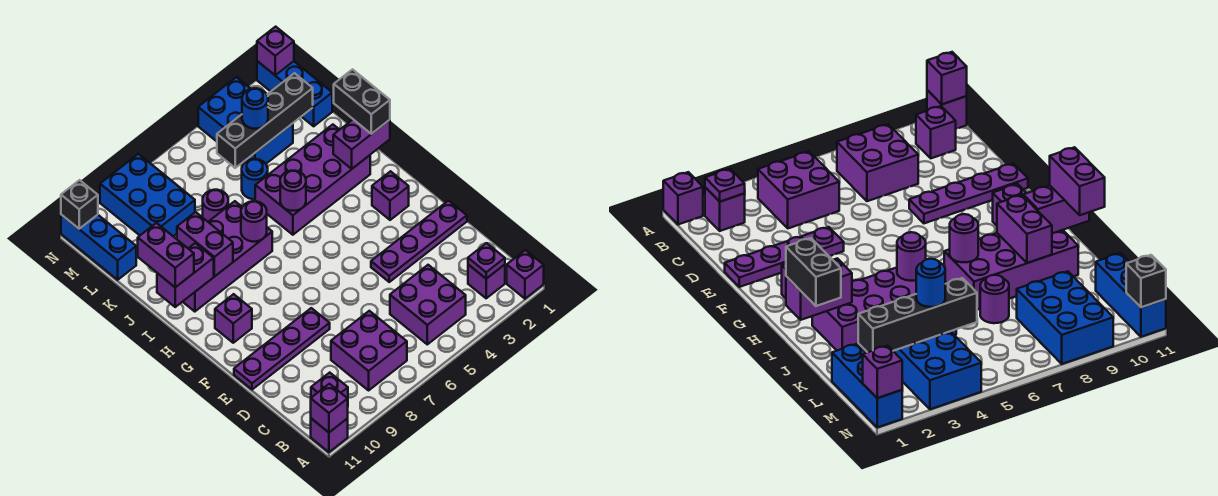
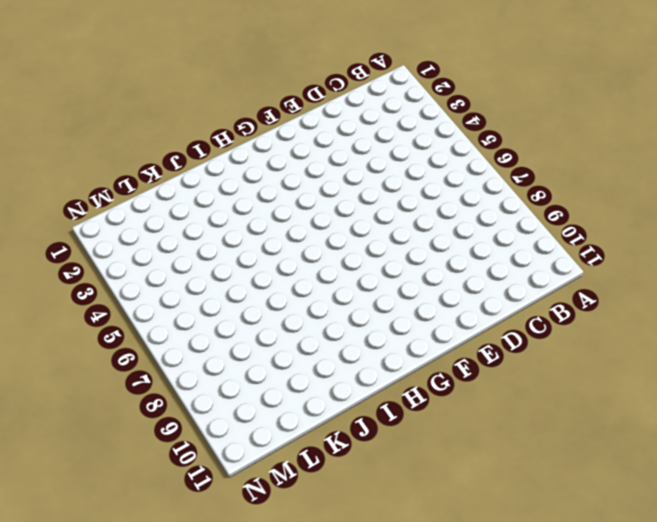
none -> purple 1x1 brick [507,250,544,299]
none -> purple 1x1 brick [311,418,348,452]
none -> purple 1x1 brick [468,264,505,298]
none -> purple 2x2 brick [390,265,466,344]

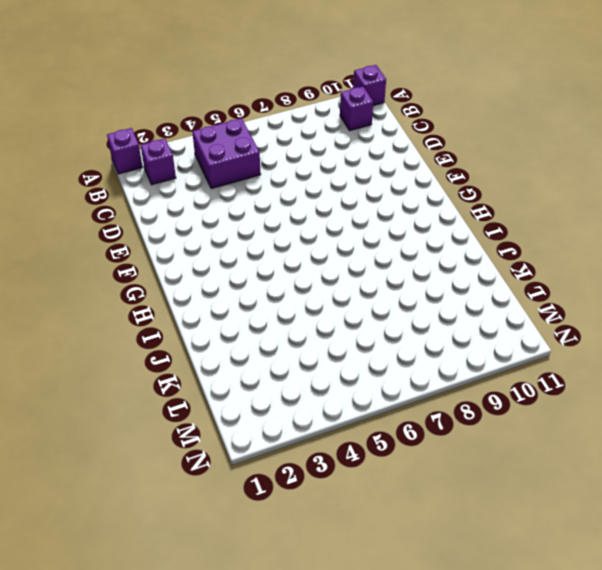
none -> purple 2x2 brick [331,311,407,390]
none -> purple 1x4 plate [371,201,467,282]
none -> purple 1x4 plate [234,308,330,390]
none -> purple 1x1 brick [372,171,409,220]

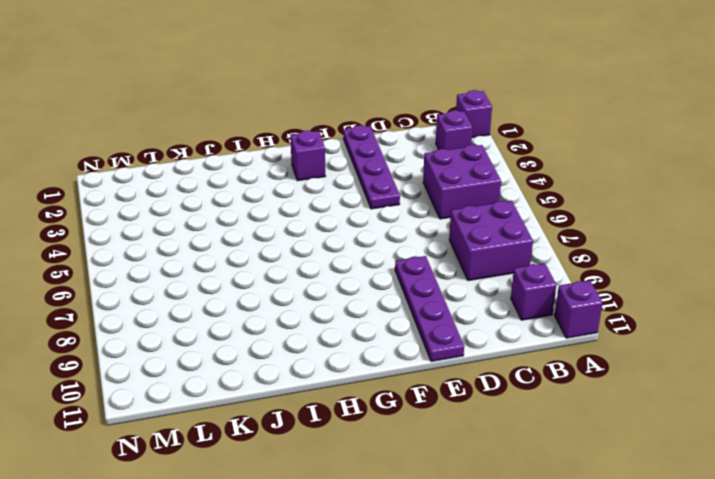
none -> purple 1x1 brick [215,294,252,343]
none -> purple 2x4 brick [255,125,370,235]
none -> purple 2x4 brick [183,201,272,312]
none -> blue 1x1 round brick [242,159,268,199]

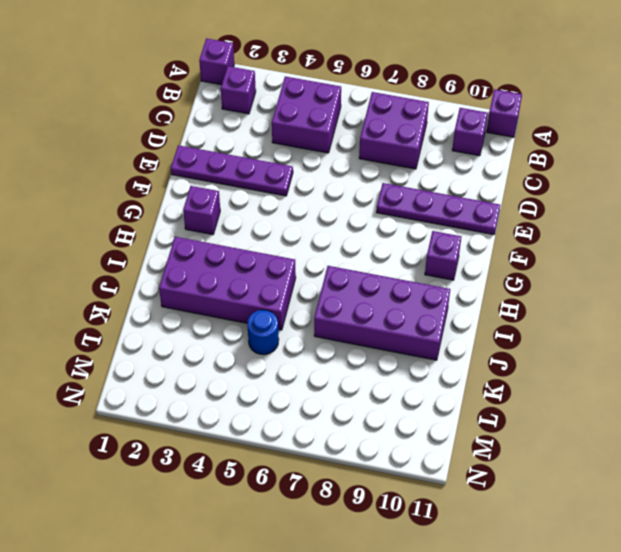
none -> purple 1x1 round brick [203,190,228,222]
none -> blue 1x3 brick [257,61,332,126]
none -> blue 2x3 brick [198,77,293,164]
none -> blue 2x3 brick [100,154,195,236]

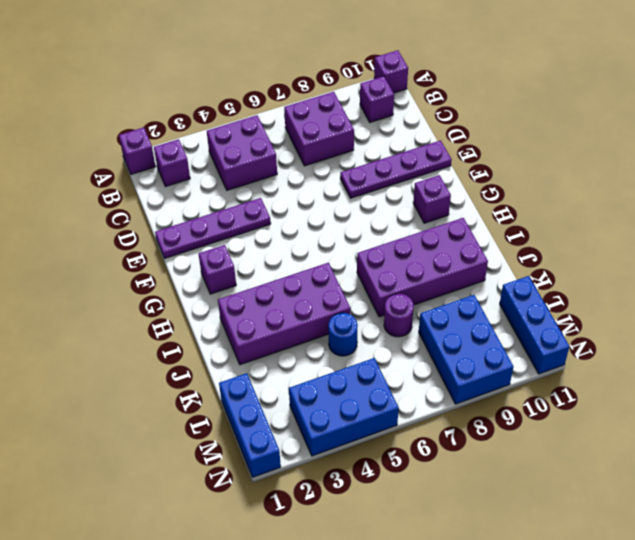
blue 2x3 brick [289,358,399,456] -> blue 2x3 brick turned to [198,77,293,164]
none -> purple 1x1 brick [311,384,348,432]
none -> purple 1x1 plate [468,243,505,279]
none -> purple 1x2 brick [333,120,390,169]
none -> purple 1x1 round brick [280,171,306,211]

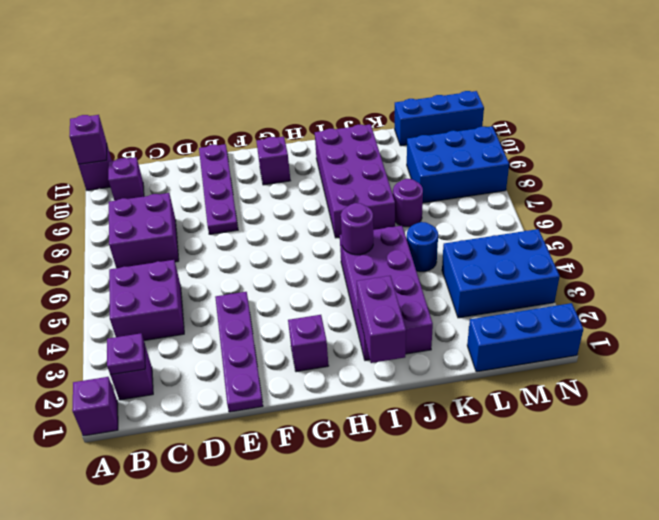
none -> purple 1x1 round brick [241,201,267,242]
none -> purple 1x2 brick [177,212,233,276]
none -> purple 1x2 brick [157,243,214,307]
none -> black 1x4 brick [217,73,313,168]

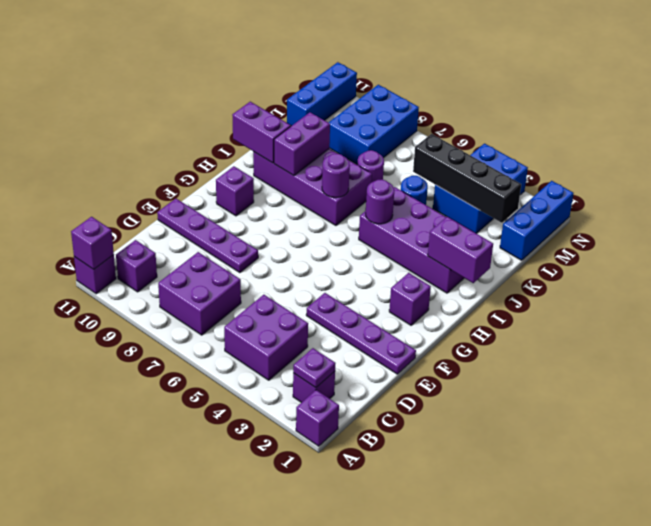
none -> purple 1x1 brick [257,27,294,75]
none -> black 1x1 brick [61,180,98,229]
none -> black 1x2 brick [334,70,390,134]
none -> purple 1x2 brick [138,223,194,287]

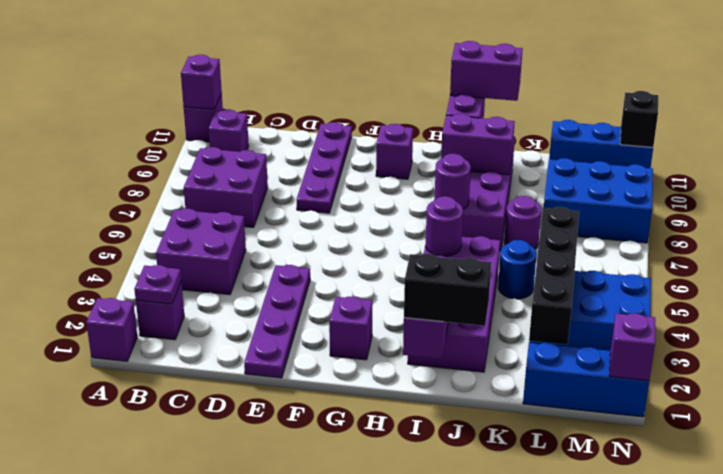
none -> blue 1x1 round brick [242,88,268,129]

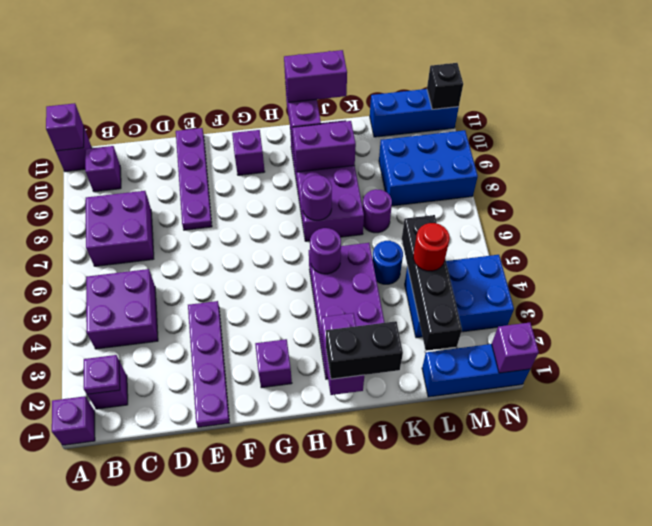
red 1x1 round brick [413,223,450,271] -> blue 1x1 round brick [242,88,268,129]

